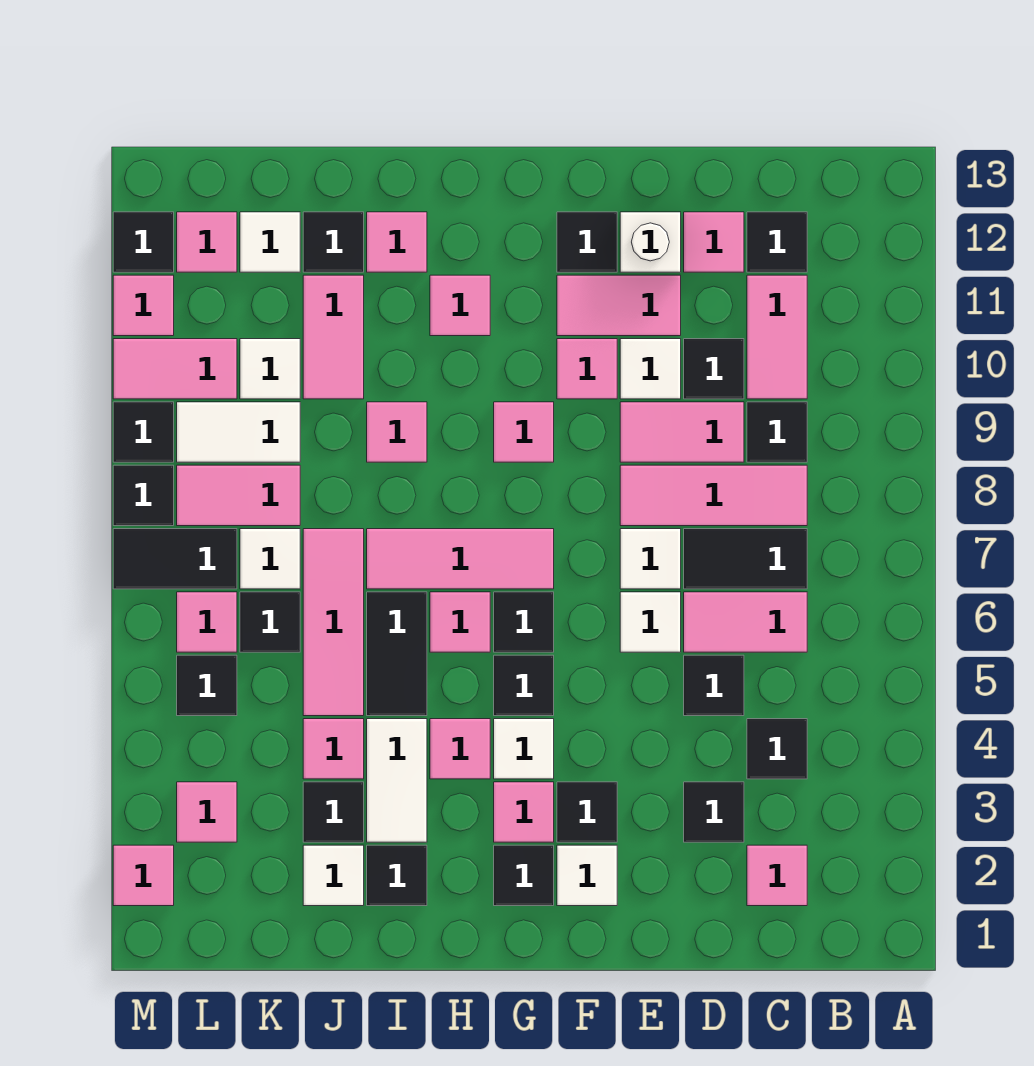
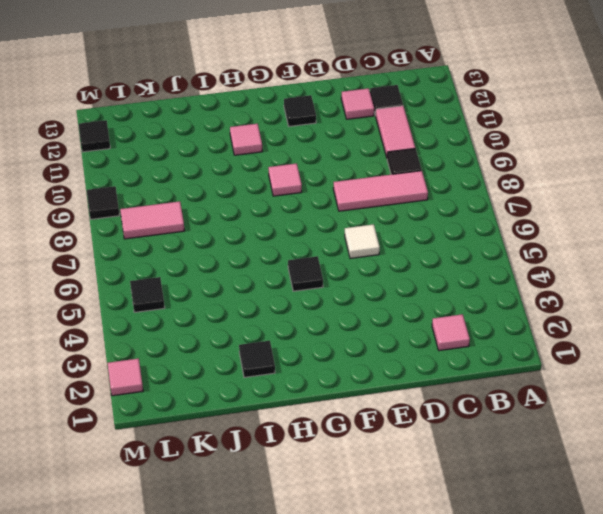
none -> black 1x1 tile [747,719,807,779]
none -> pink 1x2 tile [684,592,807,652]
none -> black 1x2 tile [684,529,807,589]
none -> black 1x1 tile [684,782,744,842]

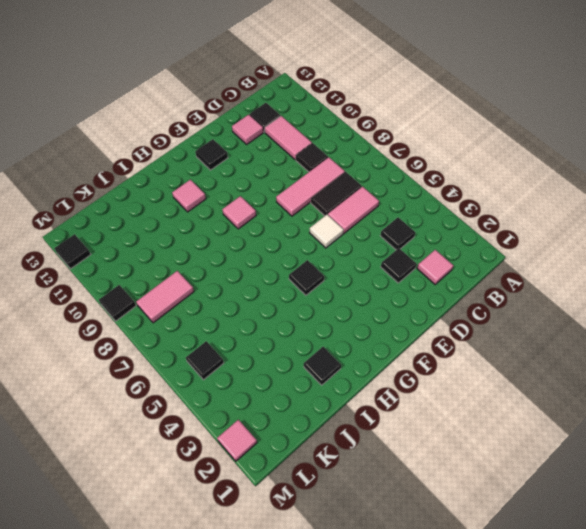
none -> black 1x1 tile [684,655,744,716]
none -> pink 1x2 tile [620,402,744,462]
none -> black 1x1 tile [684,339,744,399]
none -> white 1x1 tile [620,529,681,589]

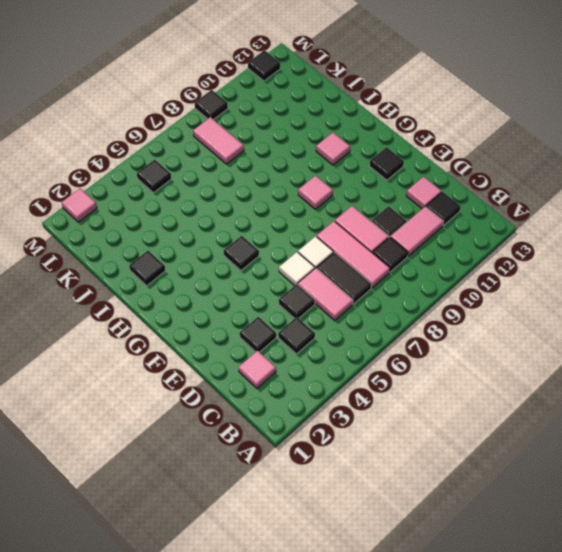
none -> white 1x1 tile [620,339,681,399]
none -> pink 1x2 tile [557,275,681,336]
none -> white 1x1 brick [620,212,681,272]
none -> white 1x1 tile [557,845,617,906]

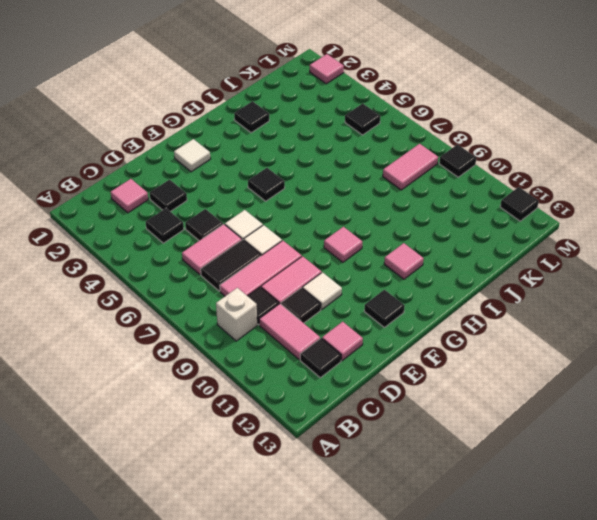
white 1x1 brick [216,288,257,341] -> white 1x1 brick moved to [620,212,681,272]
none -> pink 1x2 tile [557,275,681,336]
none -> black 1x1 tile [557,782,617,842]
none -> pink 1x1 tile [557,339,617,399]
none -> black 1x1 tile [494,845,554,906]

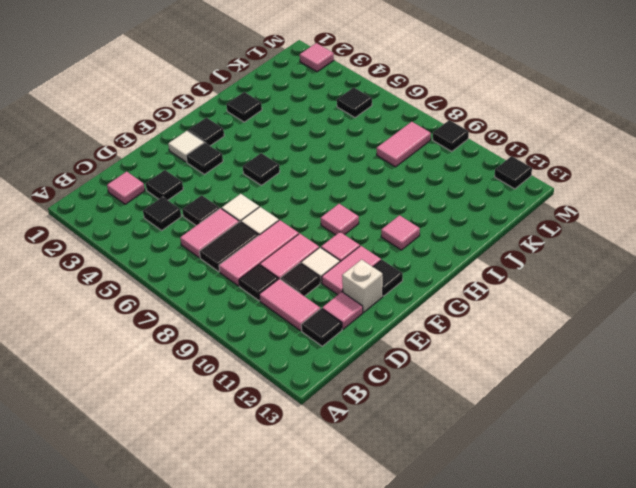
none -> pink 1x1 tile [494,782,554,842]
none -> white 1x1 tile [494,719,554,779]
none -> black 1x1 tile [494,592,554,652]
none -> pink 1x3 tile [367,529,554,589]

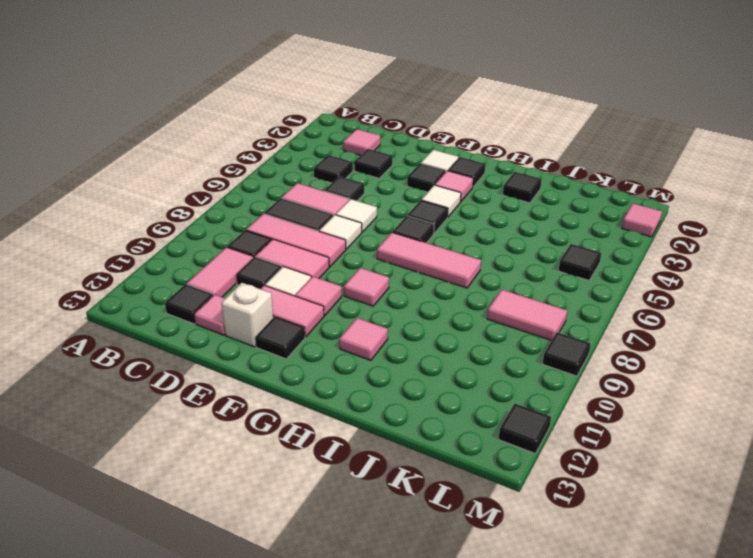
none -> pink 1x1 tile [430,719,490,779]
none -> pink 1x1 tile [430,592,490,652]
none -> white 1x2 tile [367,719,427,842]
none -> black 1x2 tile [367,592,427,716]

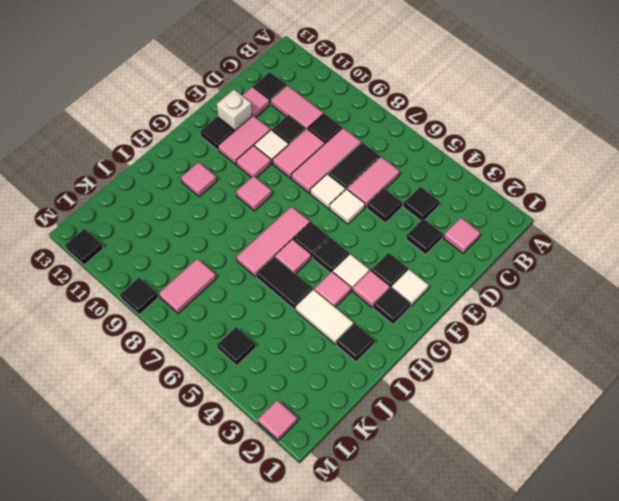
none -> pink 1x1 tile [367,402,427,462]
none -> pink 1x1 tile [367,212,427,272]
none -> white 1x1 tile [303,845,364,906]
none -> black 1x1 tile [303,782,364,842]

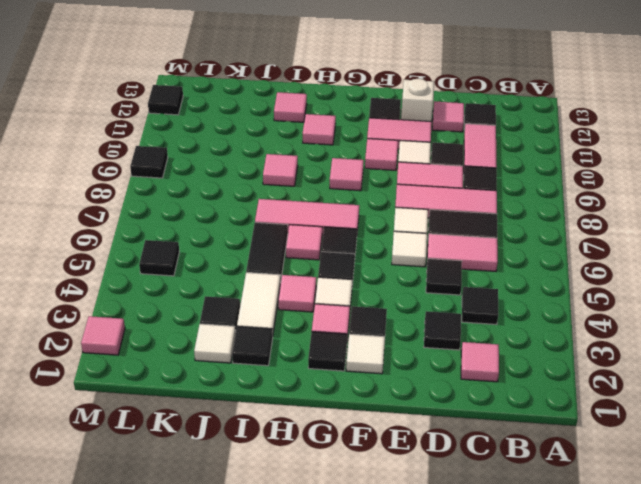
none -> pink 1x1 tile [303,719,364,779]
none -> pink 1x3 tile [303,529,364,716]
none -> pink 1x2 tile [303,275,364,399]
none -> black 1x1 tile [303,212,364,272]

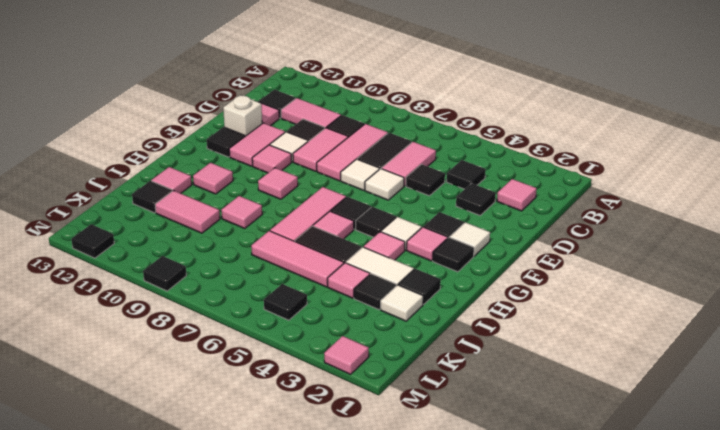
none -> black 1x1 tile [240,592,300,652]
none -> white 1x1 tile [240,529,300,589]
none -> pink 1x2 tile [177,465,300,526]
none -> white 1x2 tile [177,402,300,462]

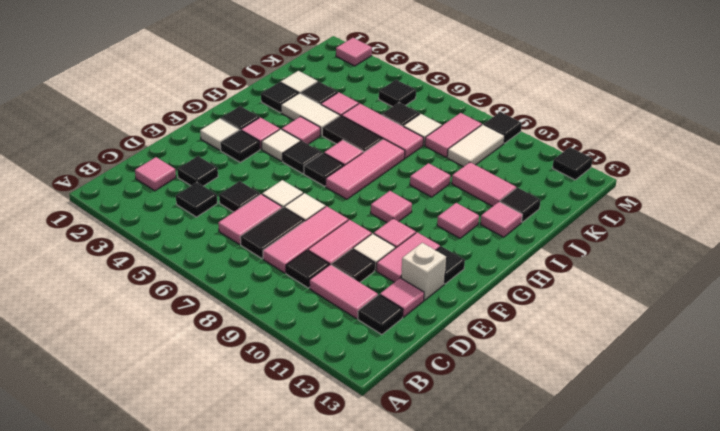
none -> white 1x1 tile [240,339,300,399]
none -> white 1x1 tile [240,212,300,272]
none -> pink 1x1 tile [177,782,237,842]
none -> pink 1x1 tile [177,592,237,652]

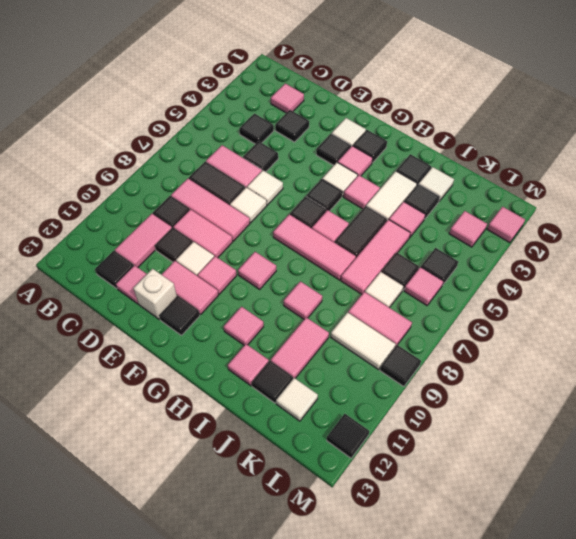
none -> white 1x1 tile [240,339,300,399]
none -> black 1x2 tile [113,529,237,589]
none -> pink 1x2 tile [113,339,237,399]
none -> pink 1x1 tile [177,212,237,272]

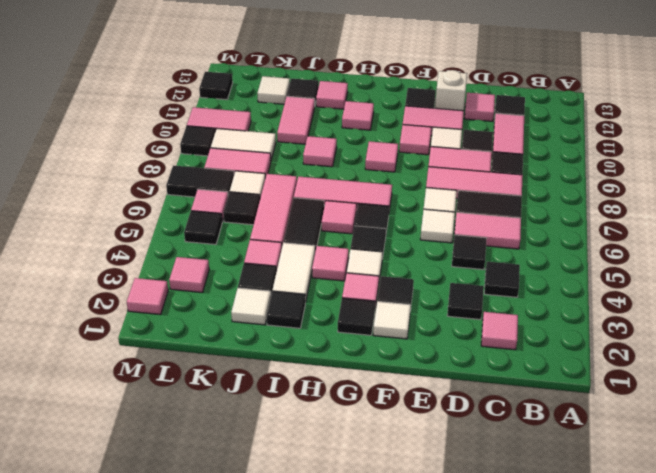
none -> white 1x1 tile [240,339,300,399]
none -> pink 1x1 tile [177,212,237,272]
none -> black 1x1 tile [113,465,174,526]
none -> pink 1x1 tile [113,275,174,336]

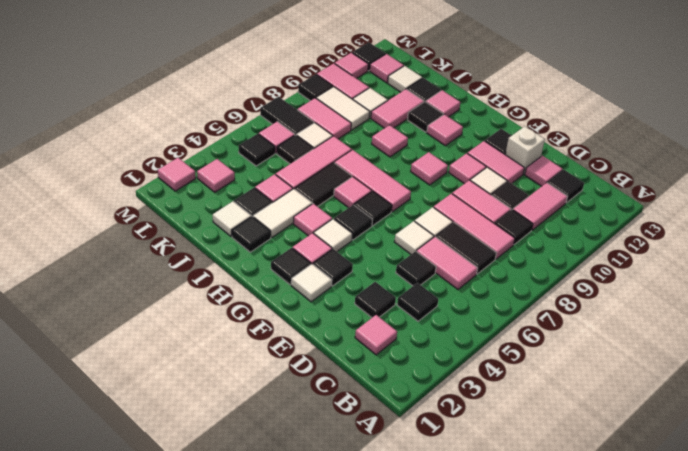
black 1x1 tile [408,102,443,132] -> black 1x1 tile moved to [113,465,174,526]

